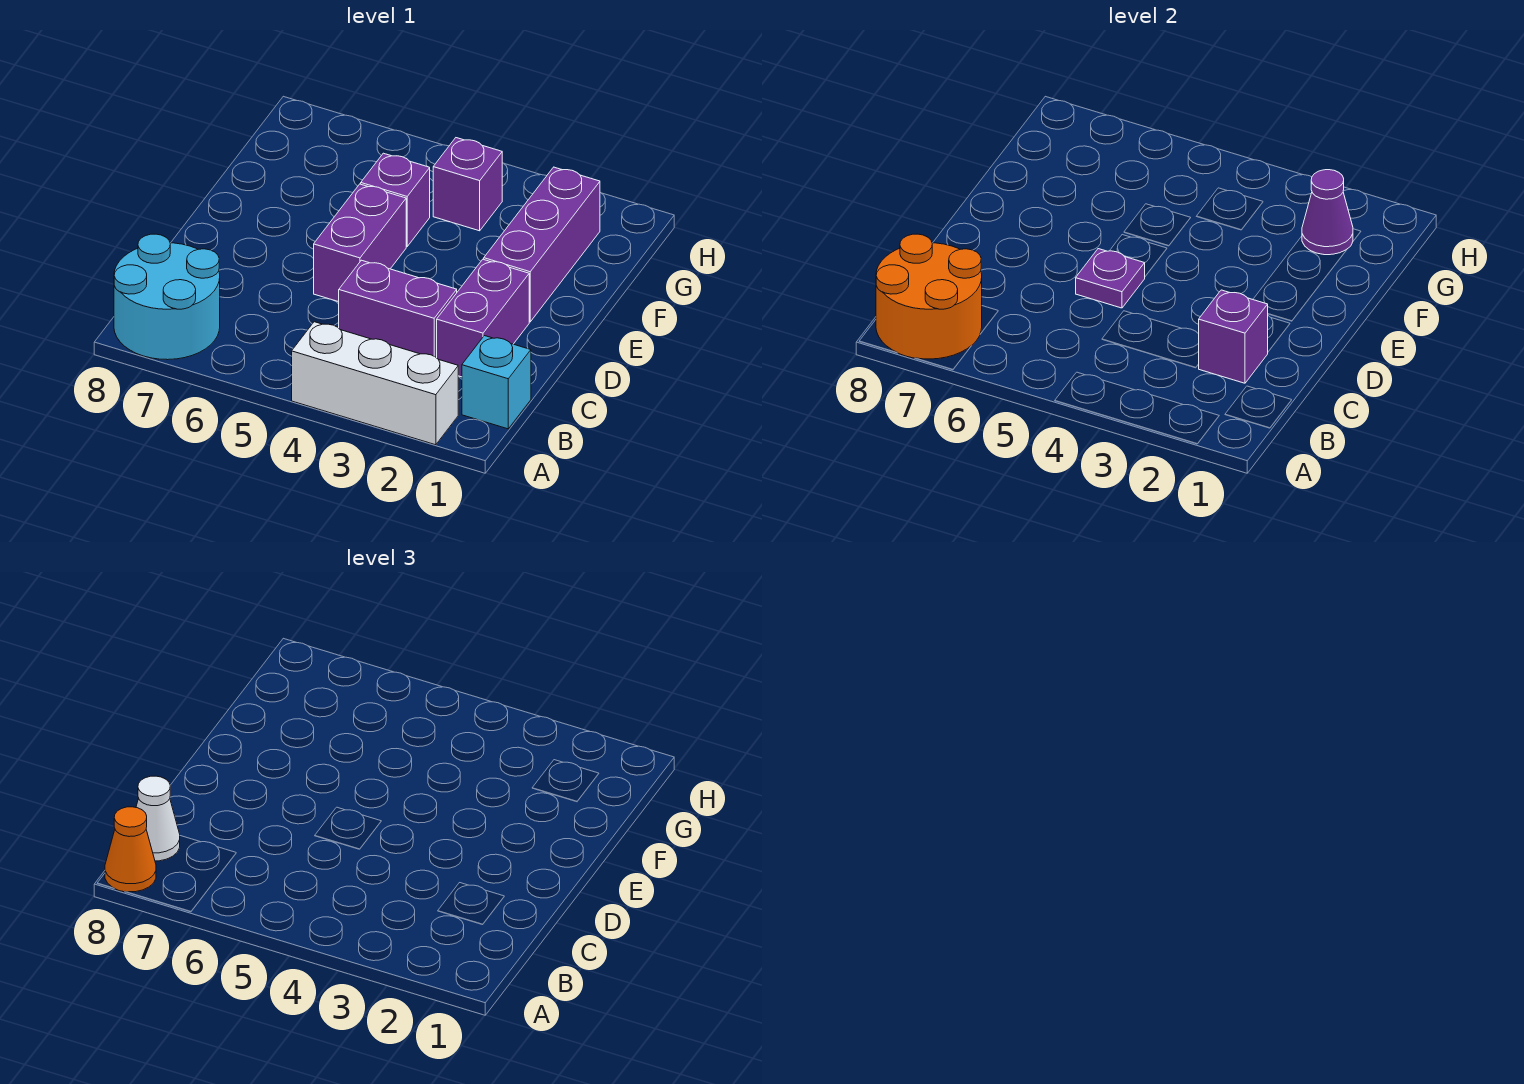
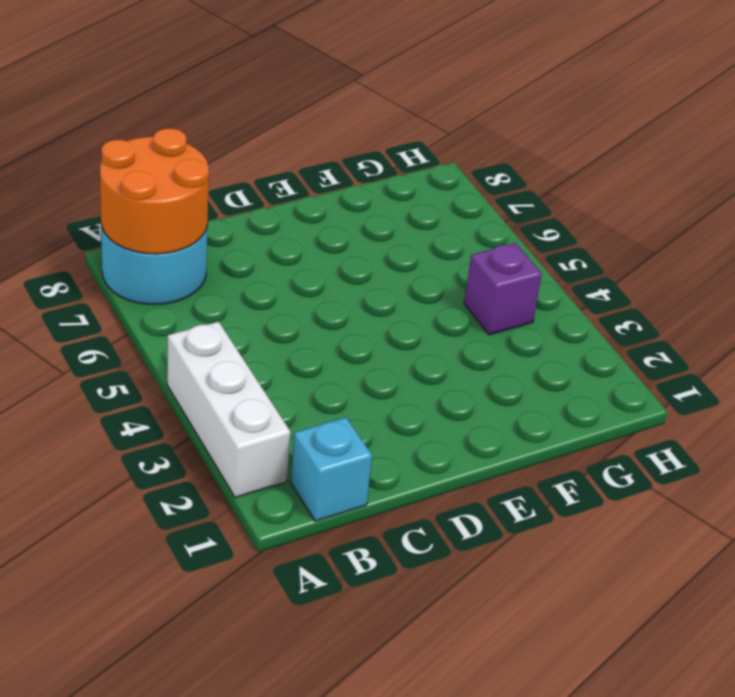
none -> purple 1x2 brick [437,259,529,377]
none -> purple 1x2 brick [339,260,457,358]
none -> purple 1x2 brick [314,184,406,302]

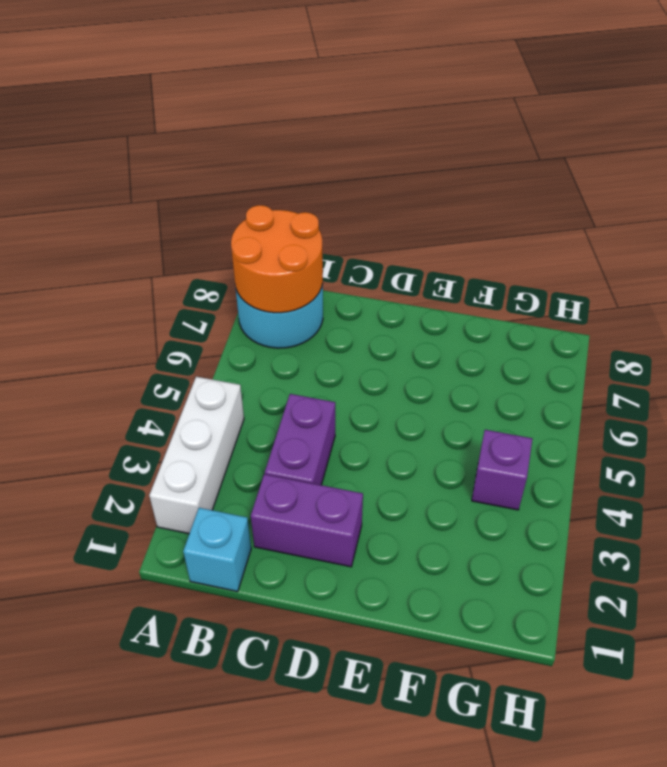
none -> purple 1x2 brick [314,184,406,302]
none -> purple 1x3 brick [484,167,600,322]
none -> purple 1x1 brick [361,153,430,247]

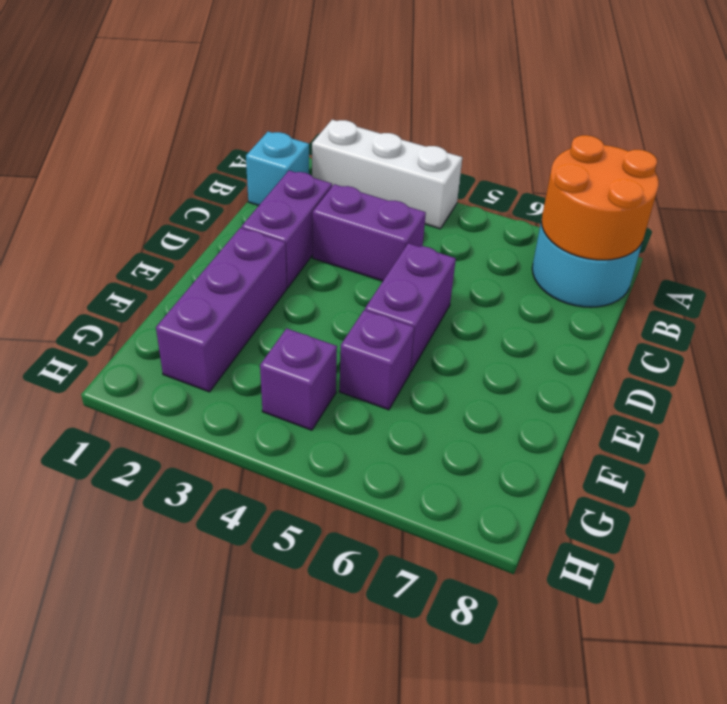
none -> purple 1x1 brick [1198,290,1268,383]
none -> purple 1x1 plate [1076,249,1145,308]
none -> purple 1x1 cone [1302,170,1353,255]

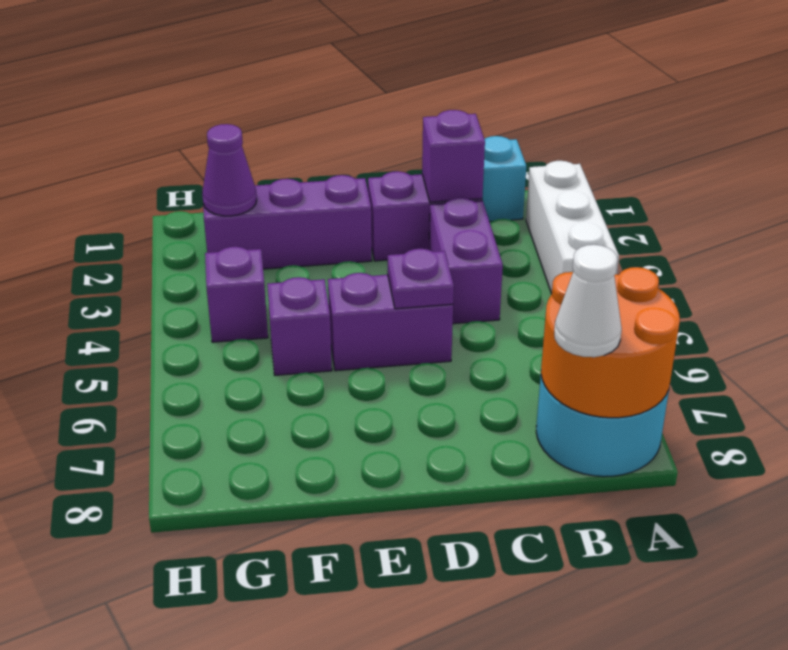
none -> orange 1x1 cone [105,807,156,892]

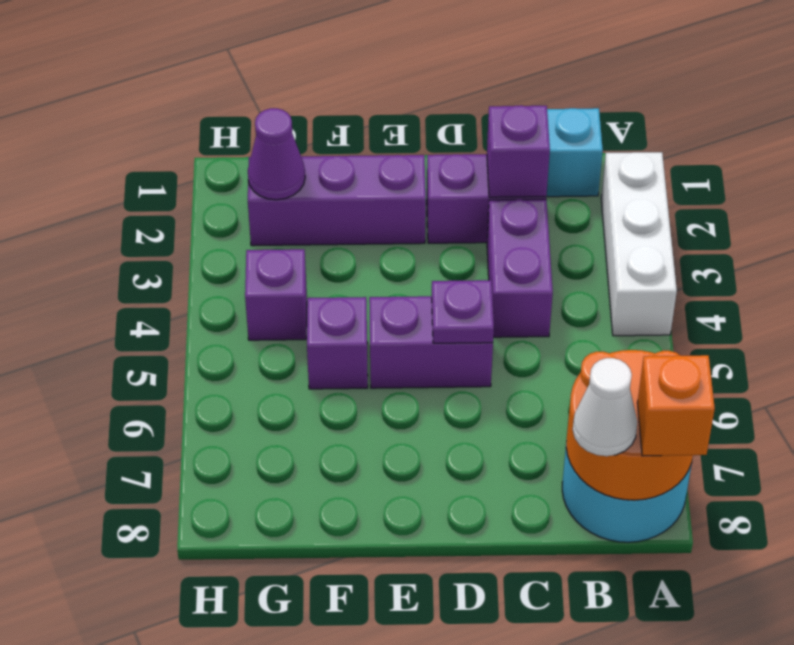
orange 1x1 brick [637,355,715,456] -> orange 1x1 cone [105,807,156,892]

